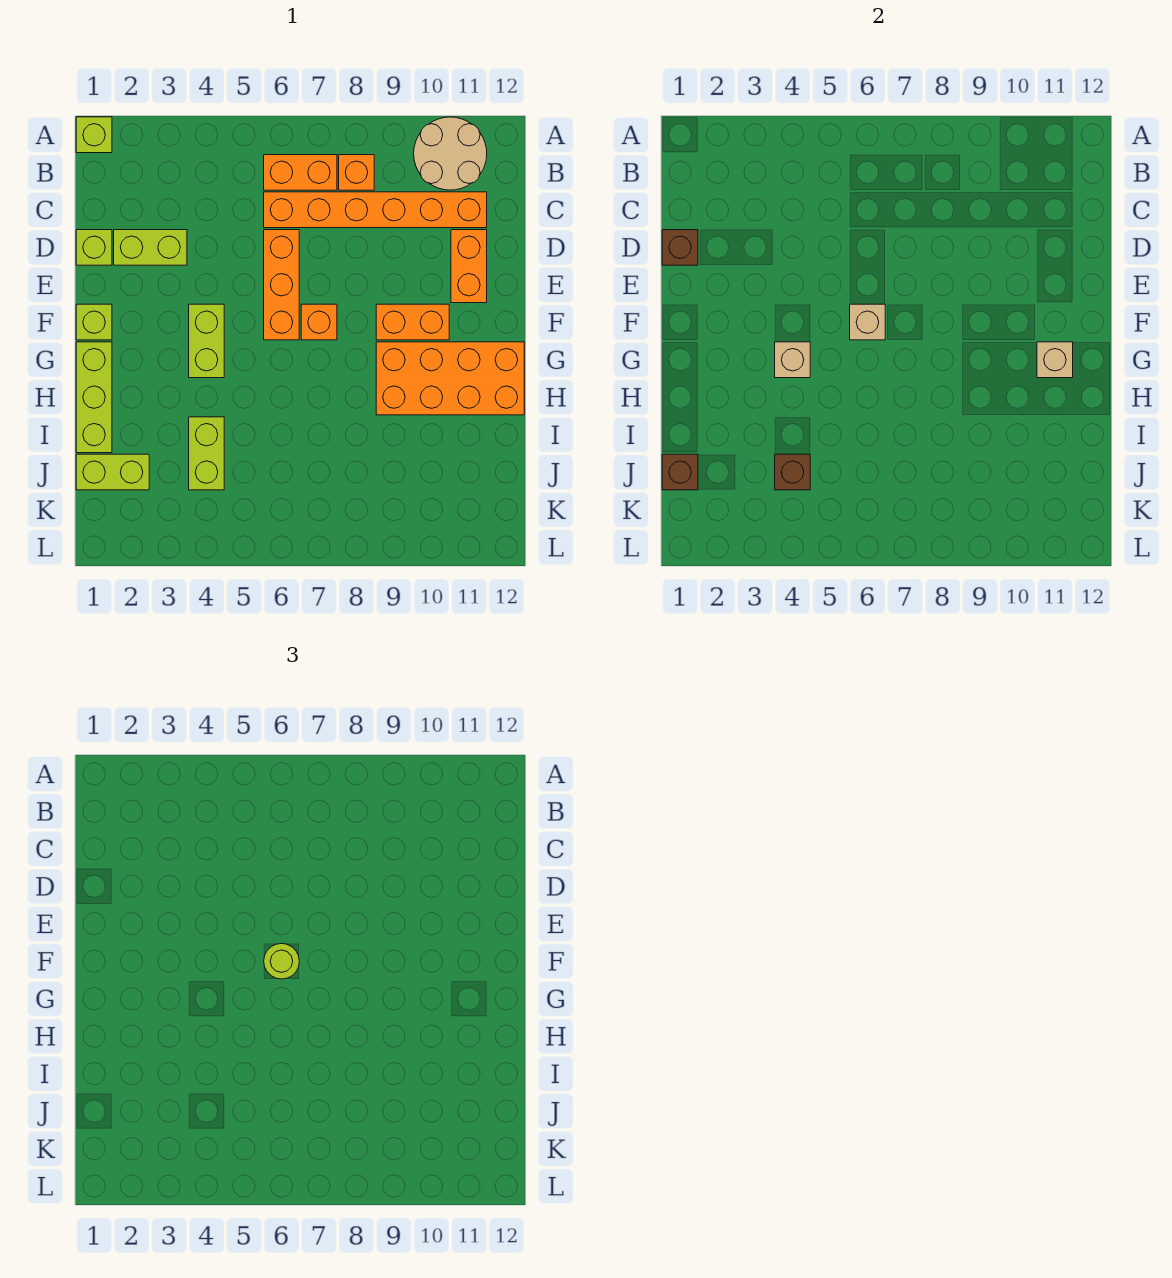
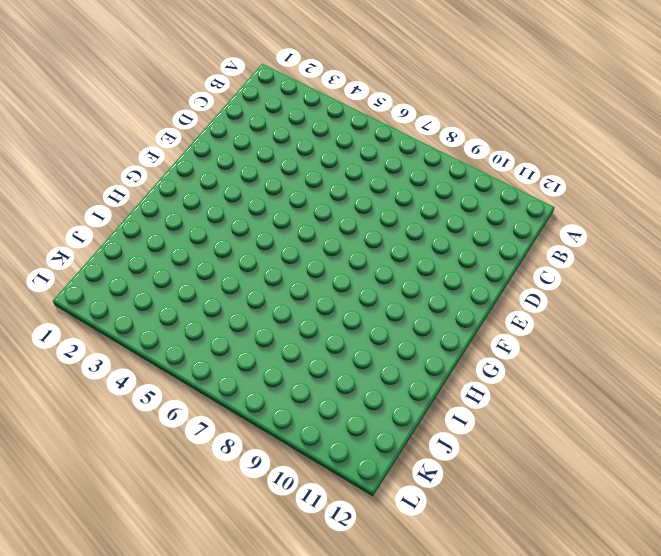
none -> lime 1x1 brick [76,117,112,153]
none -> tan 2x2 round brick [414,117,487,190]
none -> orange 1x2 brick [264,155,337,190]

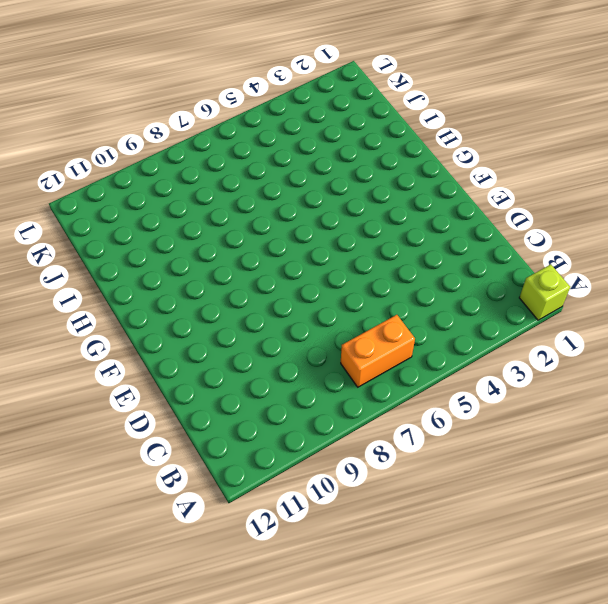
none -> tan 2x2 round brick [414,117,487,190]
none -> orange 1x1 brick [339,155,374,190]
none -> orange 1x6 brick [264,192,487,228]

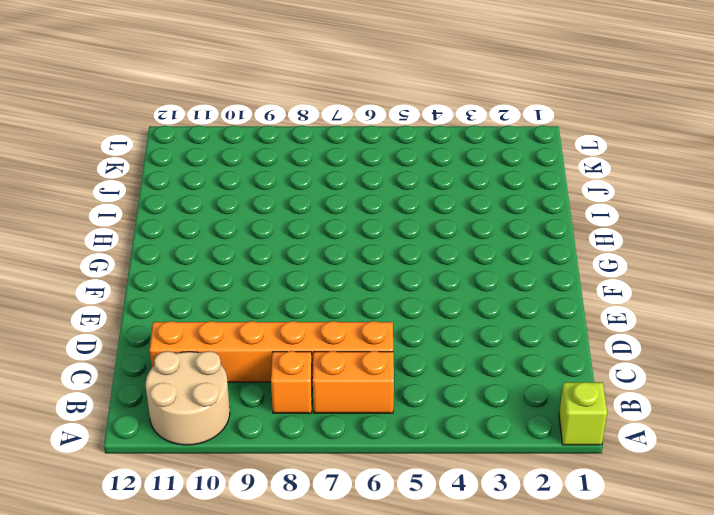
none -> lime 1x1 brick [76,230,112,265]
none -> lime 1x2 brick [114,230,187,265]
none -> orange 1x3 brick [264,230,299,340]

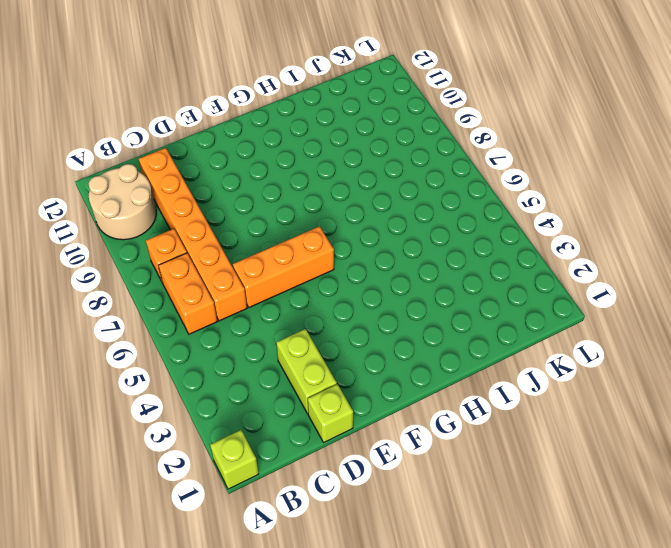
none -> orange 1x2 brick [451,230,487,303]
none -> lime 1x1 brick [76,304,112,340]
none -> lime 1x2 brick [189,304,224,378]

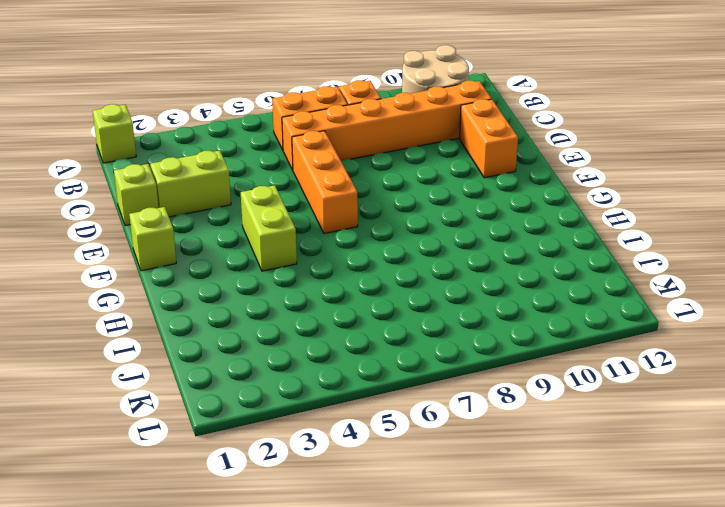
none -> orange 1x1 brick [301,304,337,340]
none -> orange 1x2 brick [376,304,449,340]
none -> lime 1x3 brick [76,342,112,453]

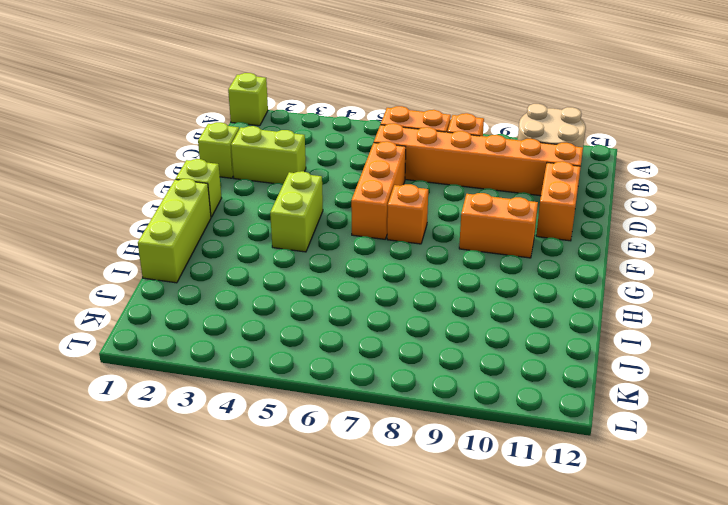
none -> orange 2x4 brick [376,342,524,415]
none -> lime 1x2 brick [189,417,224,490]
none -> lime 1x2 brick [76,454,149,490]

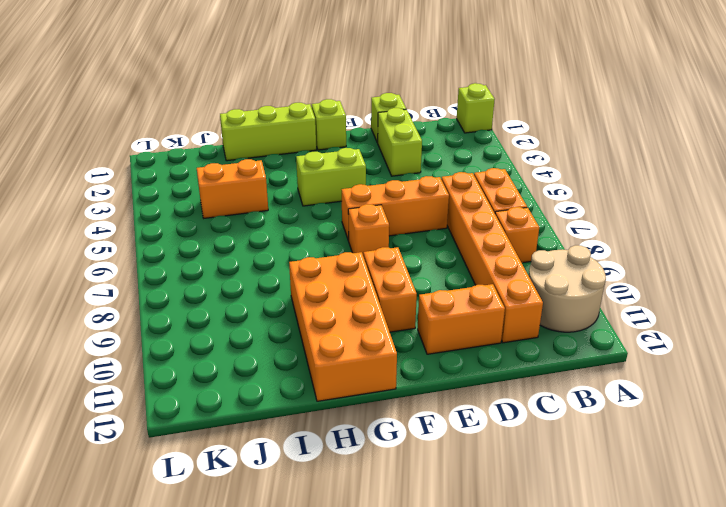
orange 1x2 brick [197,159,268,218] -> lime 1x2 brick [189,417,224,490]
none -> lime 1x2 brick [76,454,149,490]
none -> brown 1x1 brick [662,230,698,265]
none -> tan 1x1 brick [850,304,885,340]

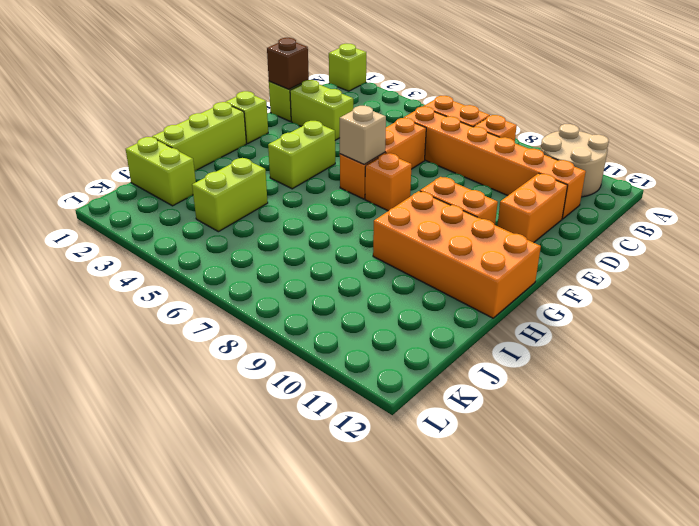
none -> tan 1x1 brick [775,342,810,378]
none -> tan 1x1 brick [1037,342,1073,378]
none -> brown 1x1 brick [662,454,698,490]

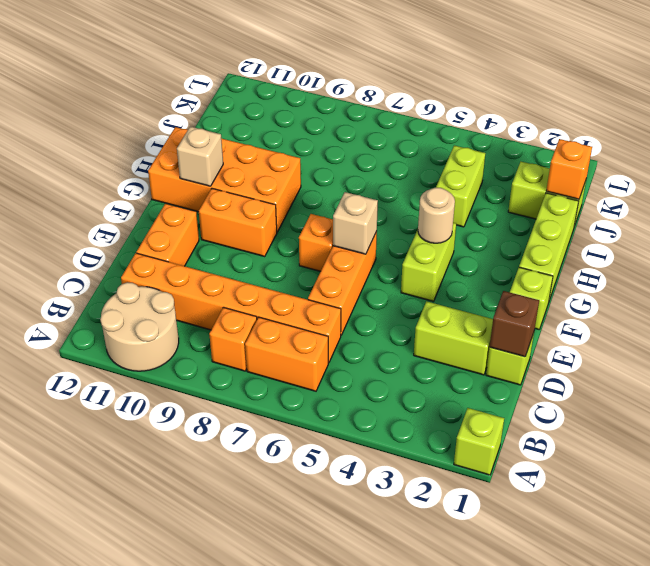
tan 1x1 round brick [418,187,455,243] -> tan 1x1 brick [775,342,810,378]
orange 1x1 brick [546,139,592,199] -> brown 1x1 brick [662,454,698,490]
none -> brown 1x1 brick [775,454,810,490]
none -> lime 1x1 round brick [264,944,299,979]

